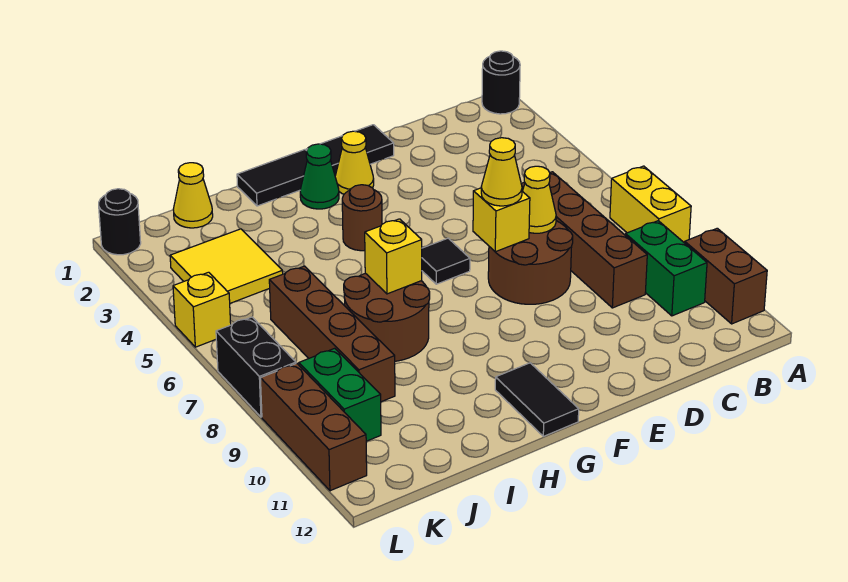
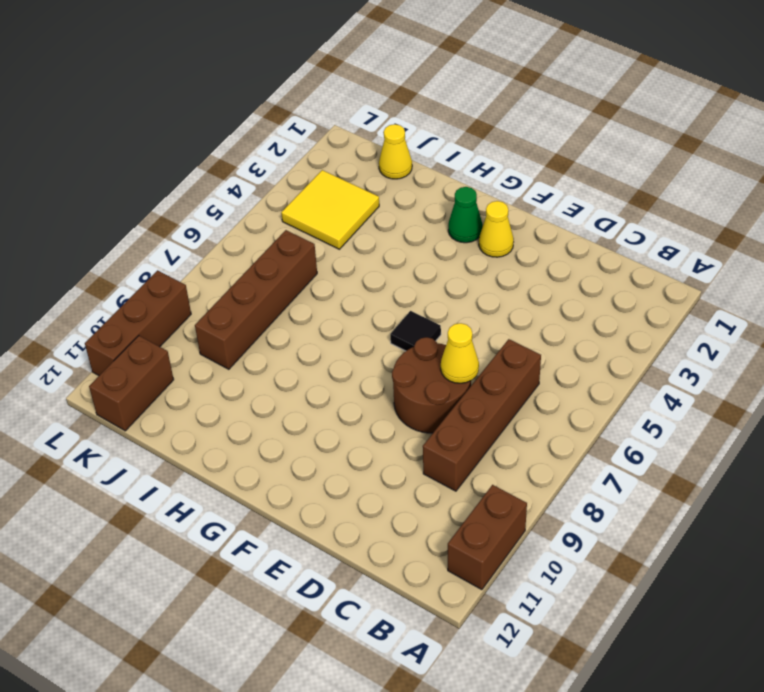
brown 1x2 brick [89,336,174,431] -> none
none -> black 1x1 round brick [482,51,520,114]
none -> yellow 1x2 brick [610,166,691,243]
none -> green 1x2 brick [625,221,707,316]

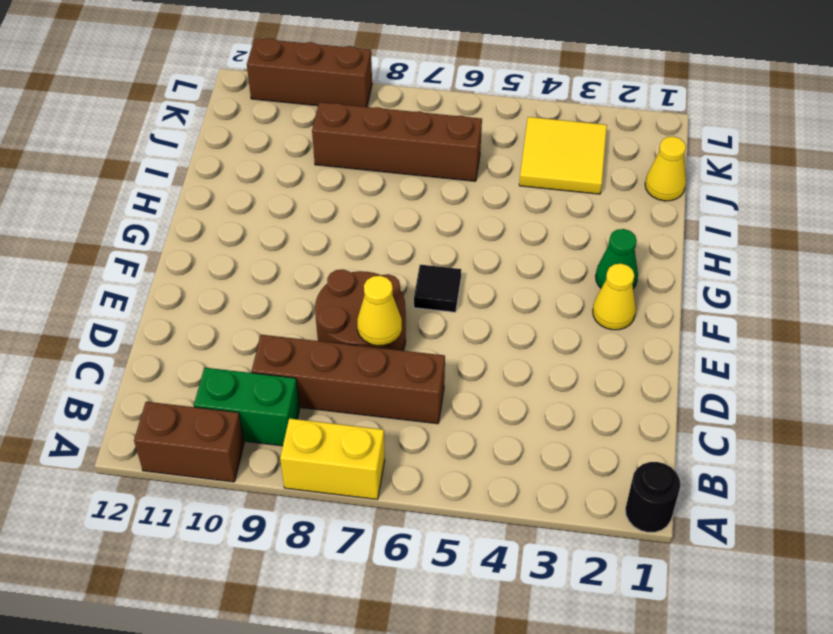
none -> black 1x2 tile [321,125,394,176]
none -> black 1x2 tile [237,150,307,206]
none -> brown 1x1 round brick [342,185,382,251]

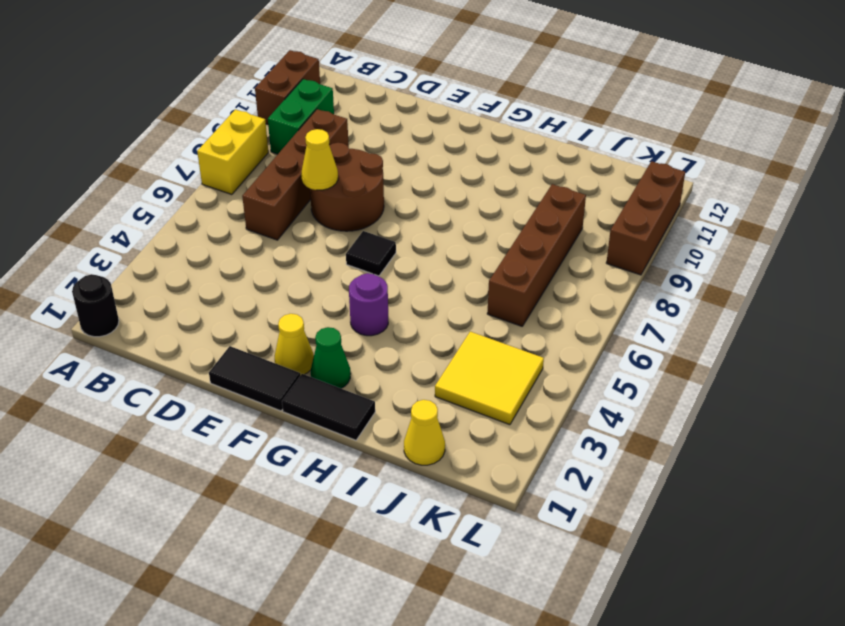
purple 1x1 round brick [349,273,388,336] -> brown 1x1 round brick [342,185,382,251]
none -> black 1x2 tile [495,363,579,436]
none -> brown 2x2 round brick [344,273,430,361]
none -> green 1x2 brick [299,348,381,441]

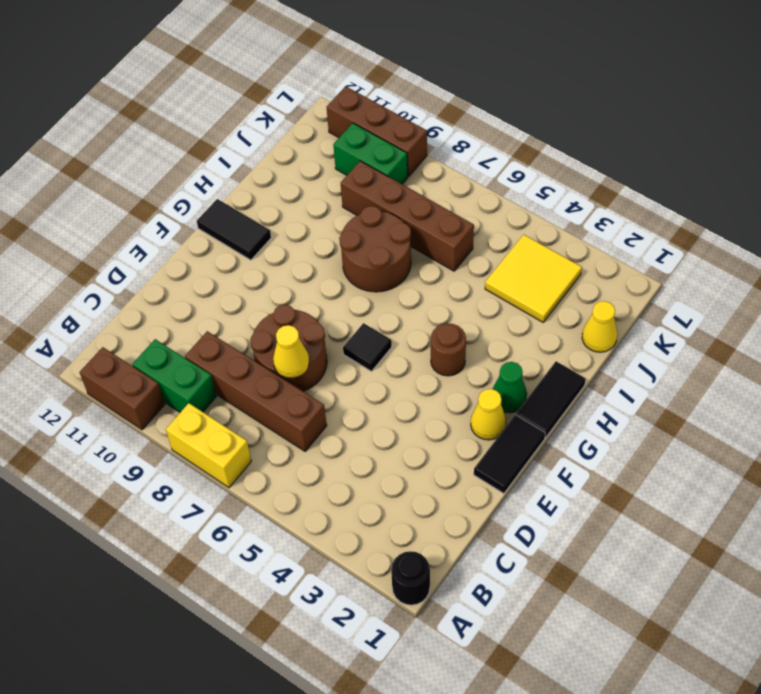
none -> black 1x1 round brick [99,189,141,255]
none -> yellow 1x1 brick [173,272,231,347]
none -> black 1x2 brick [216,317,296,417]

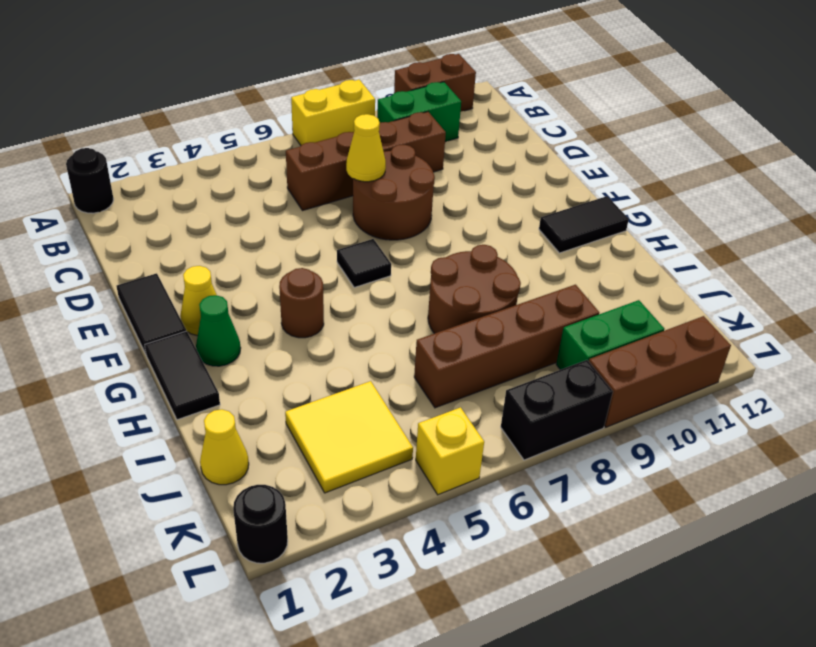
none -> yellow 1x1 brick [473,188,530,252]
none -> yellow 1x1 brick [365,219,422,294]
none -> yellow 1x1 cone [481,138,522,206]

